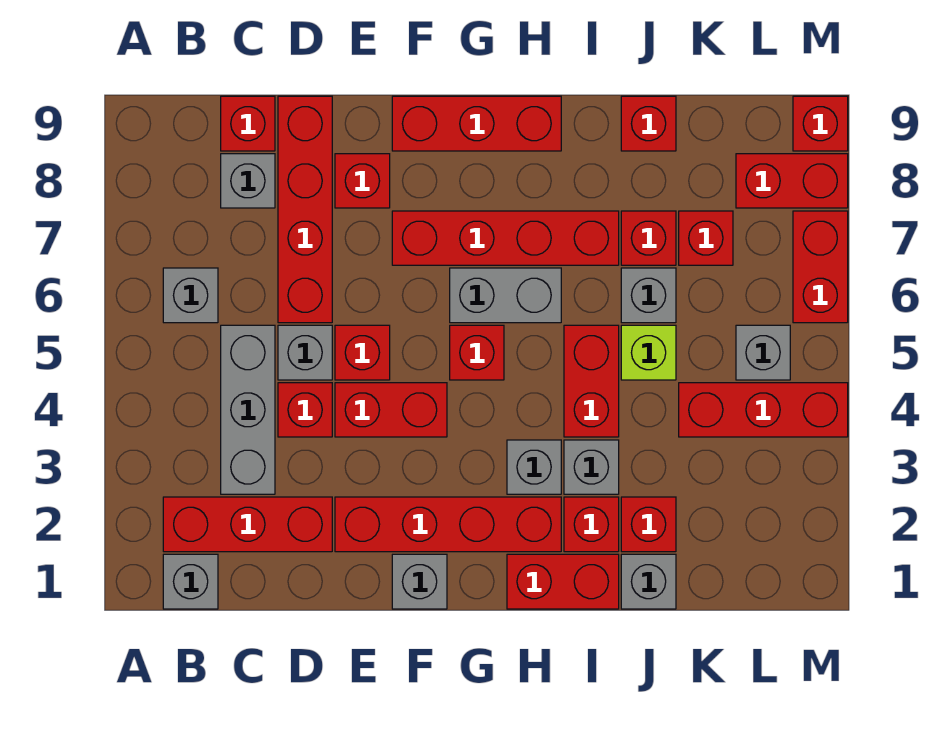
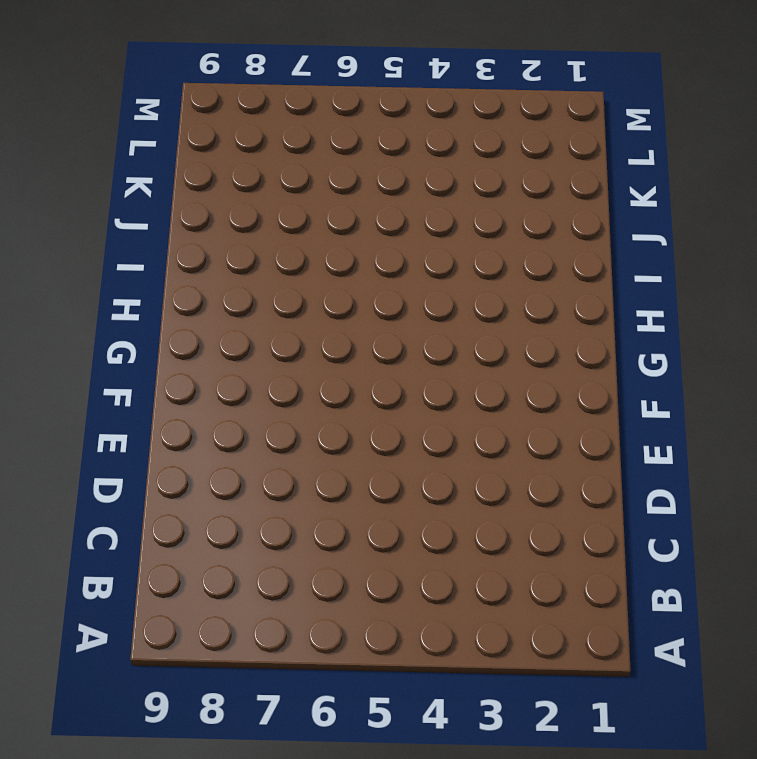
none -> grey 1x1 brick [163,554,218,609]
none -> red 1x3 brick [163,497,332,552]
none -> grey 1x1 brick [163,268,218,323]
none -> grey 1x3 brick [221,325,275,494]

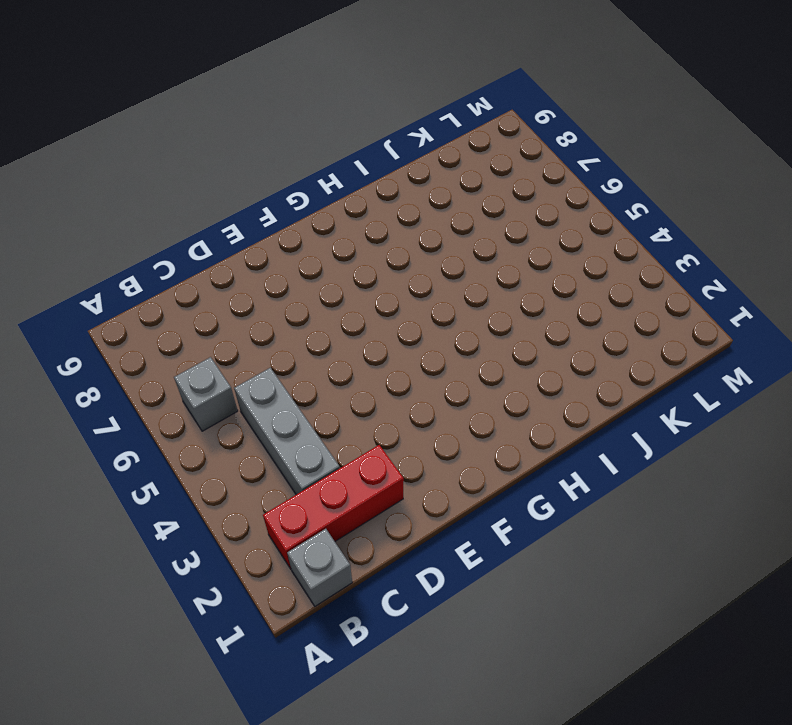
none -> grey 1x1 brick [221,154,275,208]
none -> red 1x1 brick [221,96,275,151]
none -> red 1x1 brick [278,383,332,437]
none -> grey 1x1 brick [278,325,332,380]

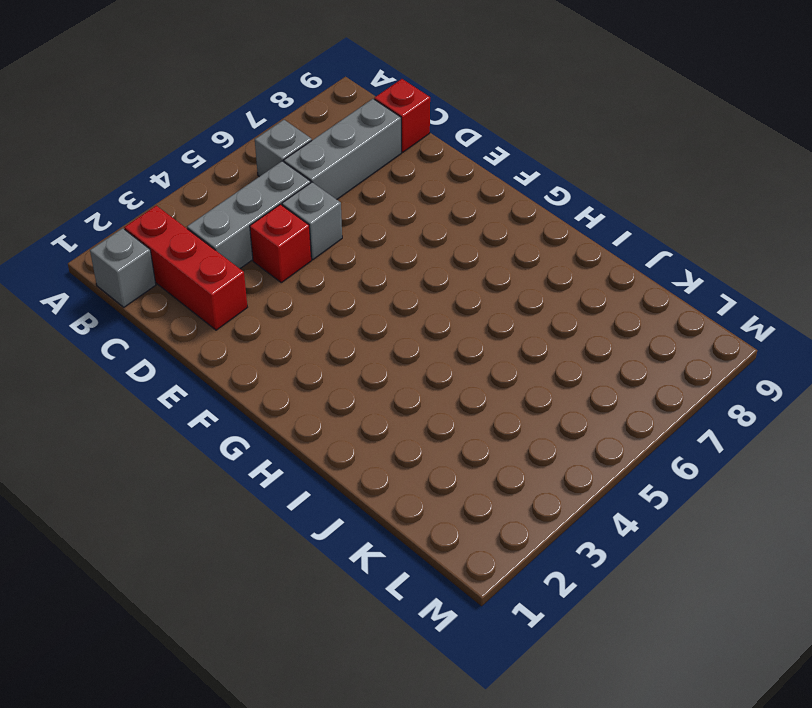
grey 1x3 brick [284,99,401,199] -> grey 1x1 brick [221,154,275,208]
none -> red 1x4 brick [278,96,332,323]
none -> red 1x4 brick [335,497,561,552]
none -> red 1x2 brick [335,383,447,437]
none -> red 1x1 brick [335,325,390,380]

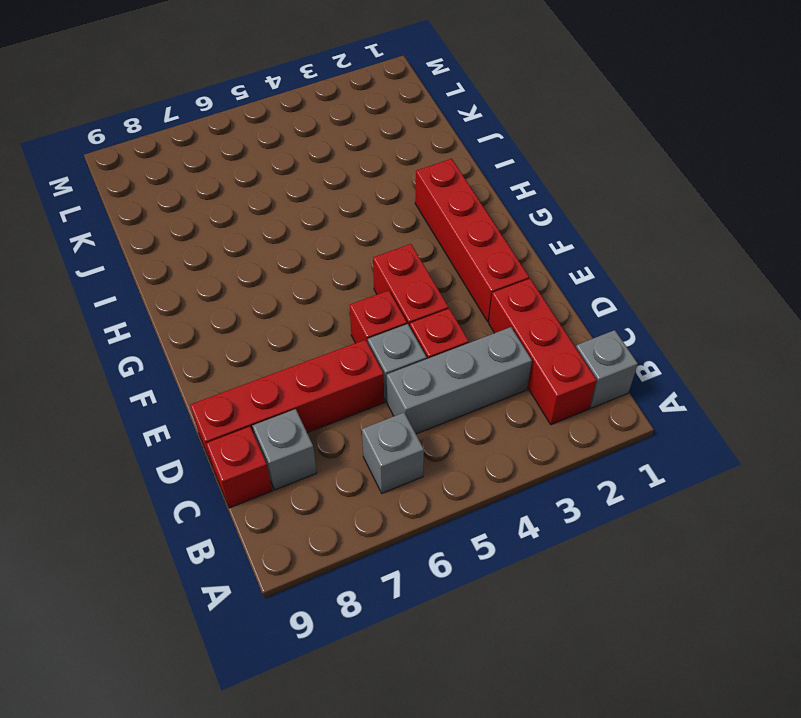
none -> red 1x1 brick [335,154,390,208]
none -> grey 1x1 brick [392,554,447,609]
none -> red 1x4 brick [392,211,619,265]
none -> red 1x3 brick [392,96,561,151]

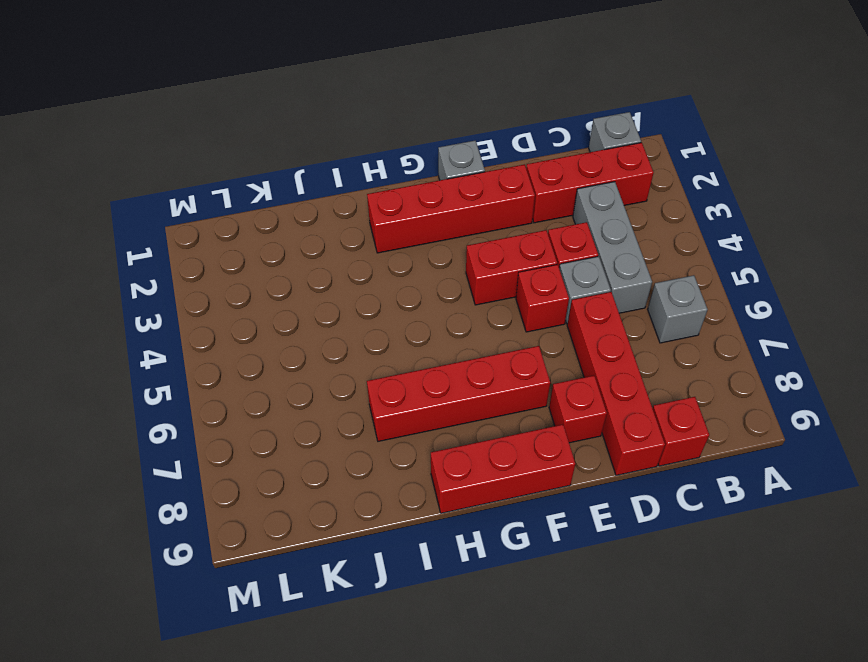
none -> grey 1x1 brick [221,154,275,208]
none -> red 1x1 brick [450,325,504,380]
none -> grey 1x2 brick [450,268,561,323]
none -> red 1x2 brick [507,554,619,609]

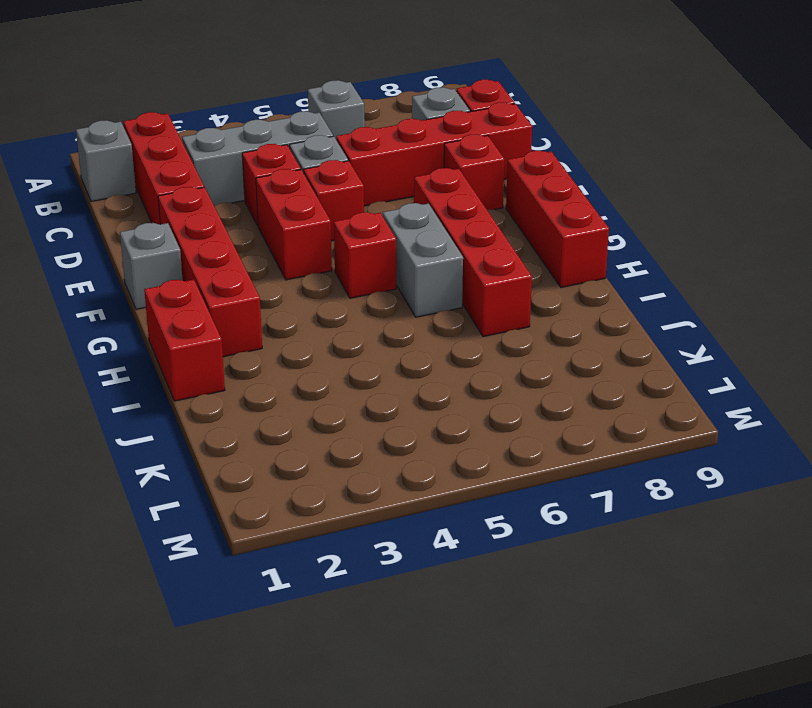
none -> grey 1x1 brick [507,440,561,494]
none -> red 1x1 brick [564,497,619,552]
none -> grey 1x1 brick [564,440,619,494]
none -> red 1x2 brick [564,325,619,437]

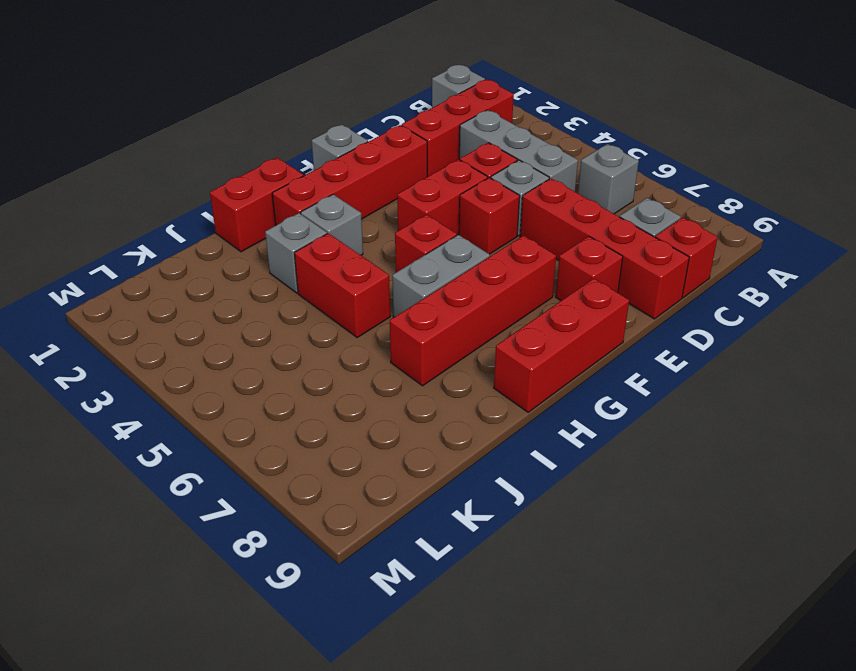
none -> red 1x1 brick [564,497,619,552]
none -> grey 1x1 brick [621,554,676,609]
none -> red 1x1 brick [621,497,676,552]
none -> lime 1x1 brick [621,325,676,380]

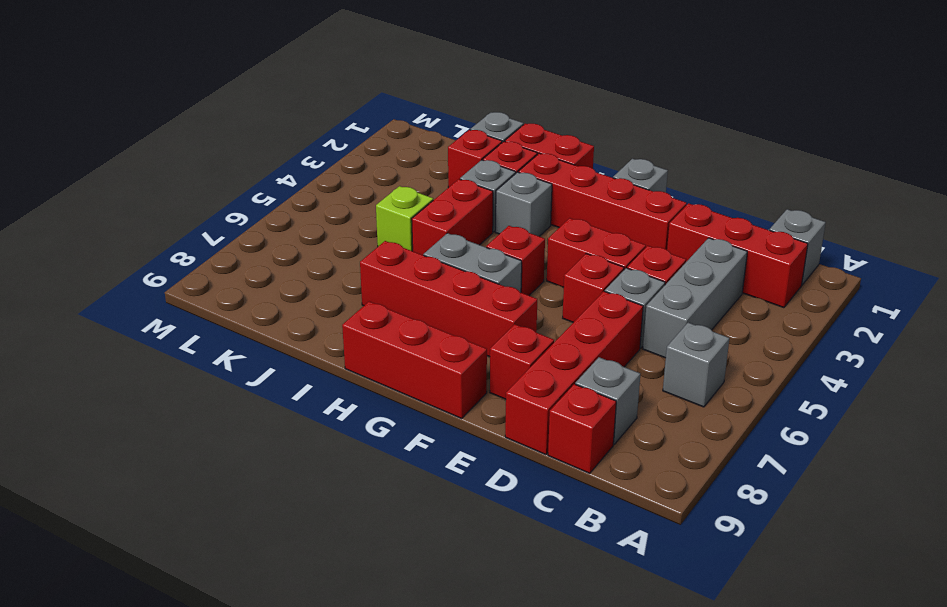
none -> grey 1x1 brick [621,268,676,323]
none -> red 1x1 brick [621,211,676,265]
none -> red 1x1 brick [621,96,676,151]
none -> red 1x3 brick [679,383,848,437]

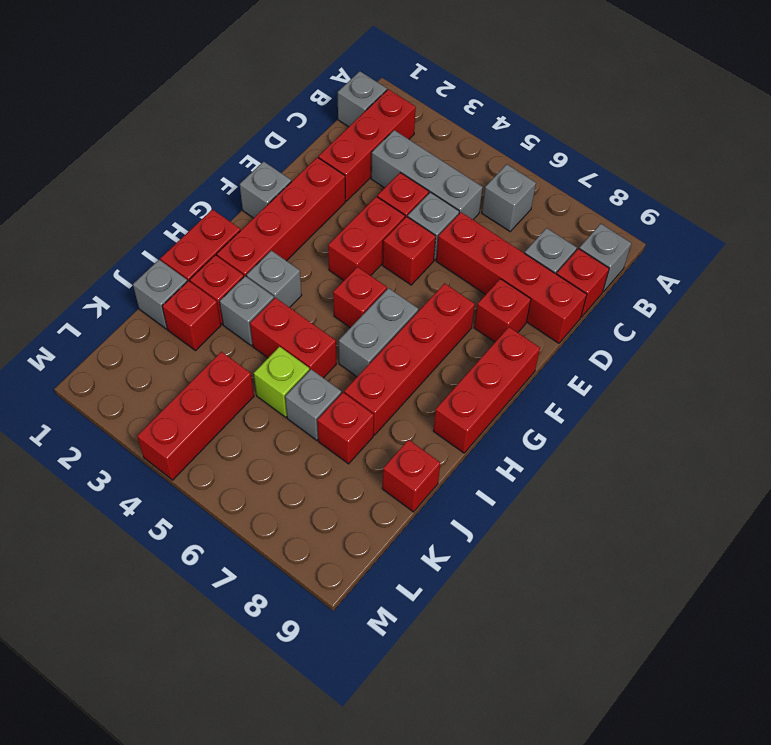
grey 1x1 brick [579,224,631,292] -> grey 1x1 brick moved to [736,325,790,380]
none -> red 1x1 brick [679,211,733,265]
none -> red 1x2 brick [736,154,848,208]
none -> red 1x2 brick [793,211,848,323]
none -> red 1x1 brick [793,96,848,151]

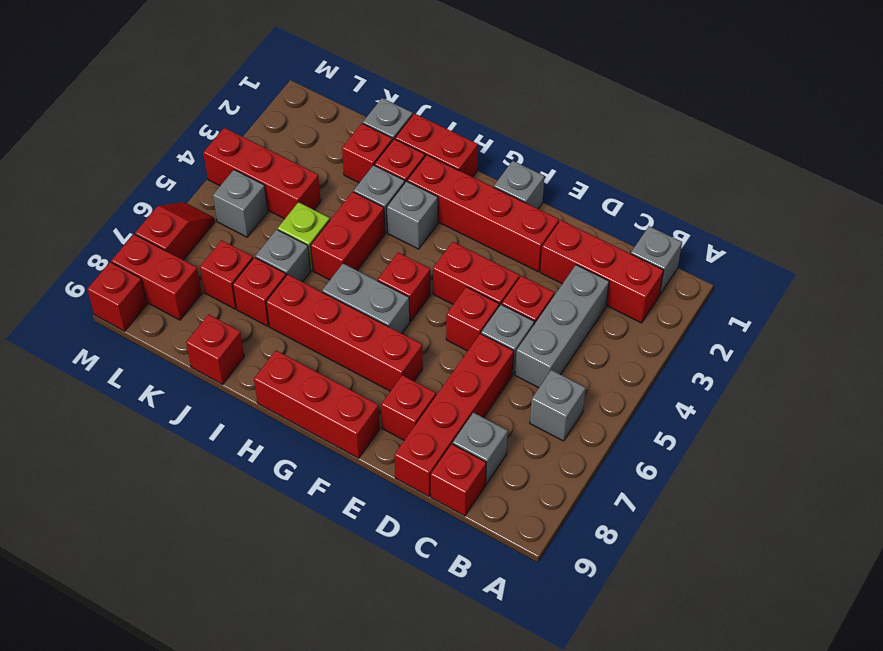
red 1x2 slope [135,202,215,260] -> red 1x2 brick [793,211,848,323]

